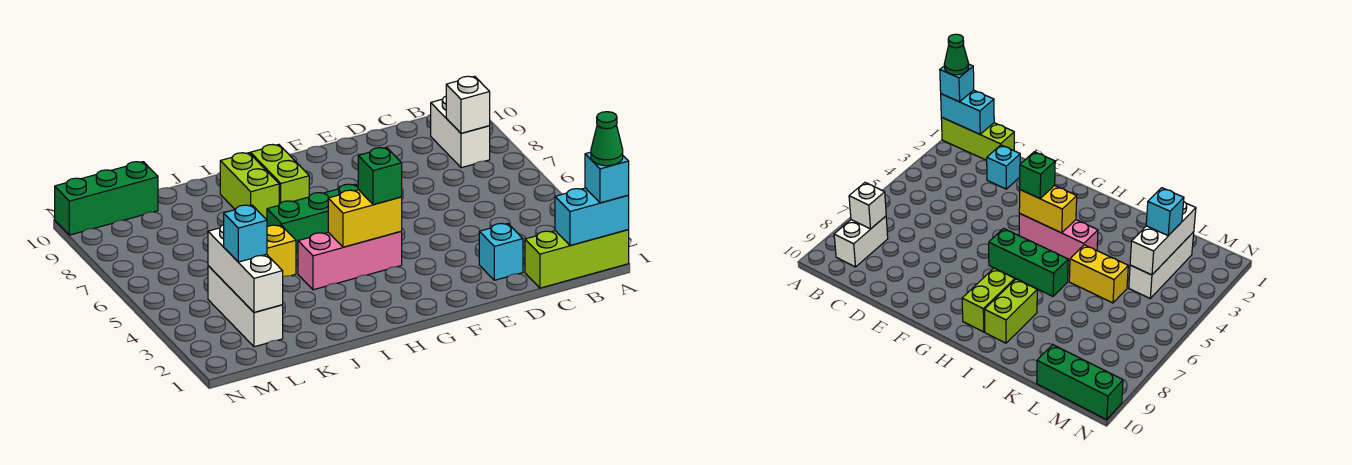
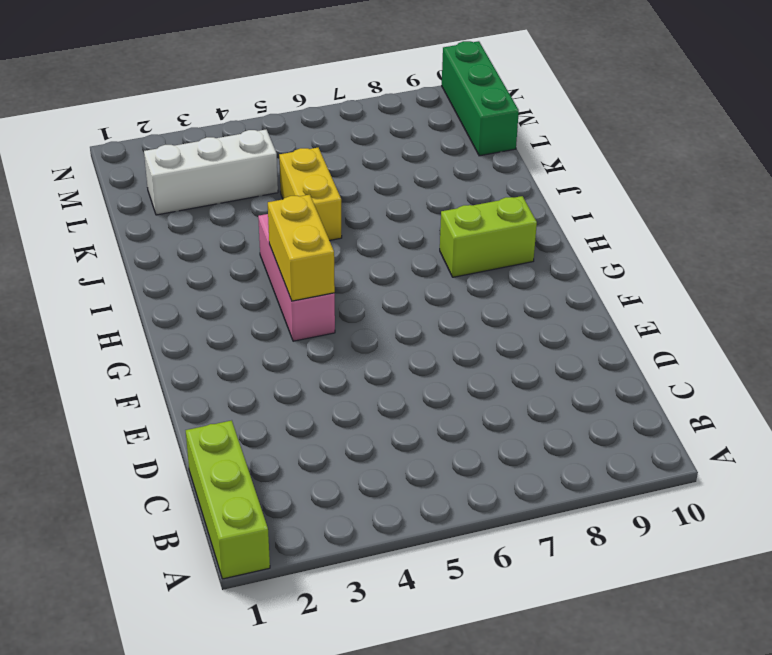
none -> white 1x2 brick [431,96,490,168]
none -> cyan 1x1 brick [479,224,523,280]
none -> green 1x3 brick [267,184,358,253]

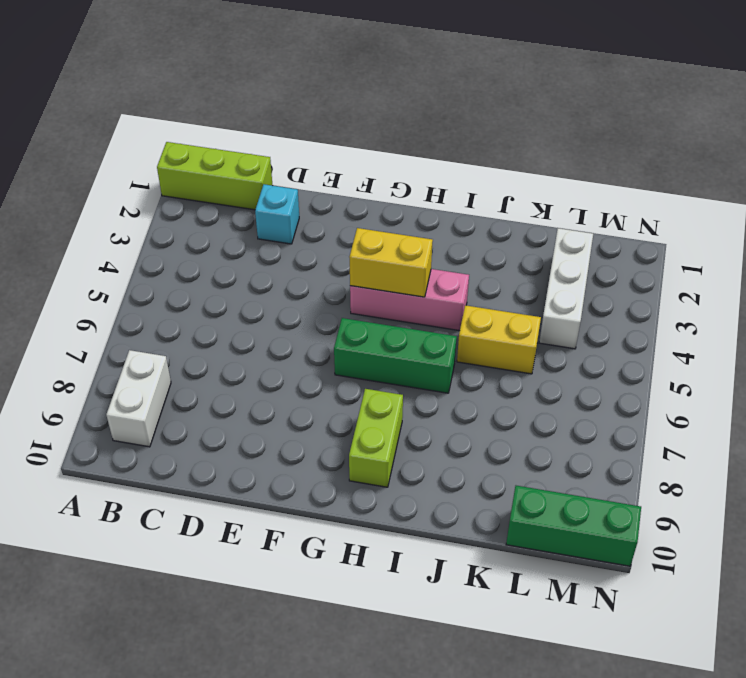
none -> lime 1x2 brick [220,153,279,220]
none -> cyan 1x2 brick [555,188,629,246]
none -> white 1x1 brick [446,76,490,133]

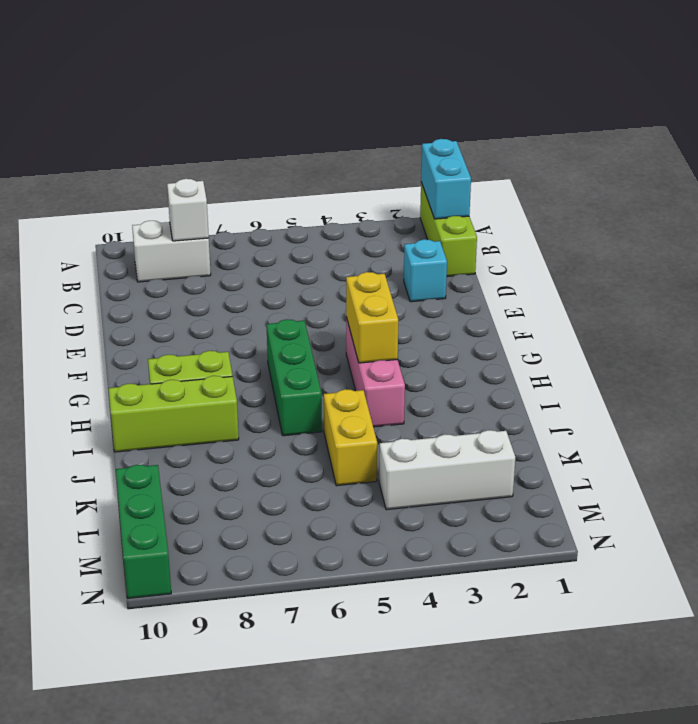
lime 1x3 brick [108,376,239,452] -> lime 1x2 brick [220,153,279,220]
none -> white 1x3 brick [208,225,283,312]
none -> cyan 1x1 brick [585,152,629,203]
none -> green 1x1 brick [358,148,402,205]

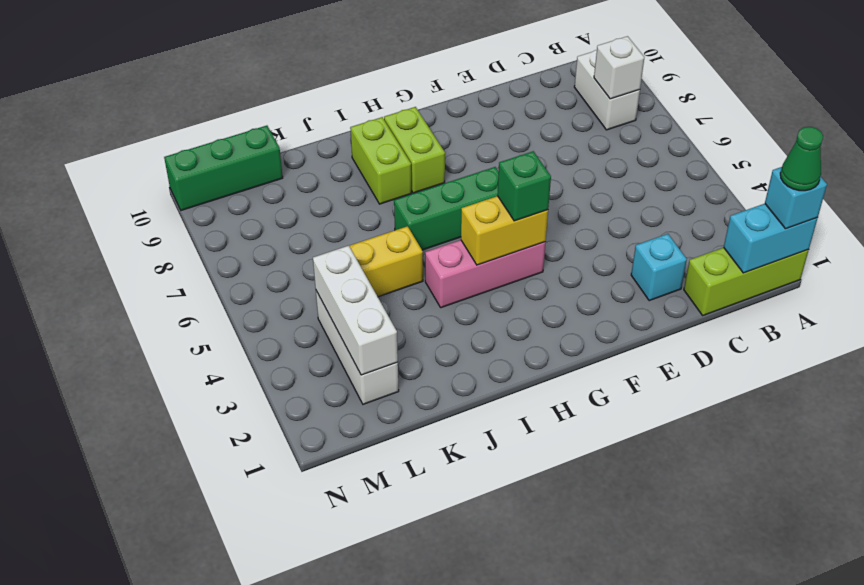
none -> cyan 1x1 brick [224,205,267,262]

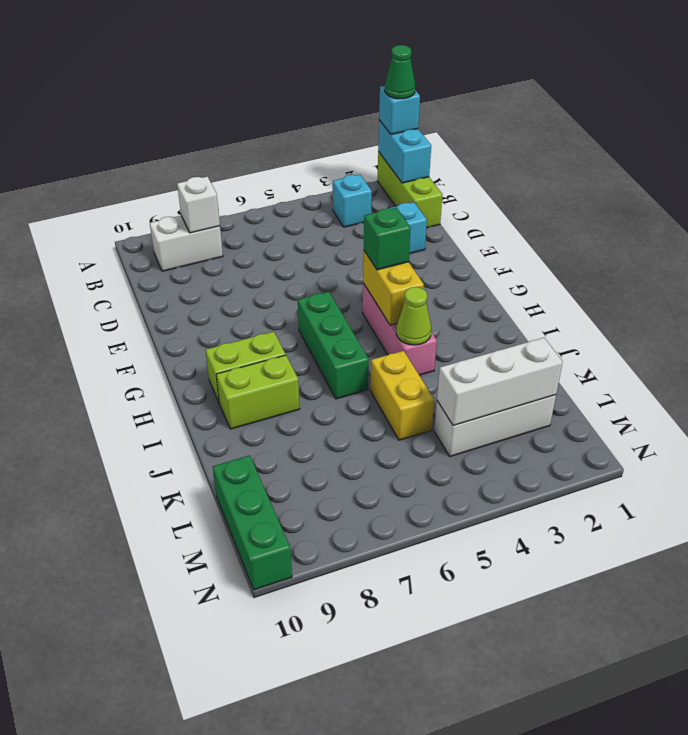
cyan 1x1 brick [333,175,372,227] -> cyan 1x1 brick moved to [224,205,267,262]
lime 1x1 cone [396,287,431,345] -> none

